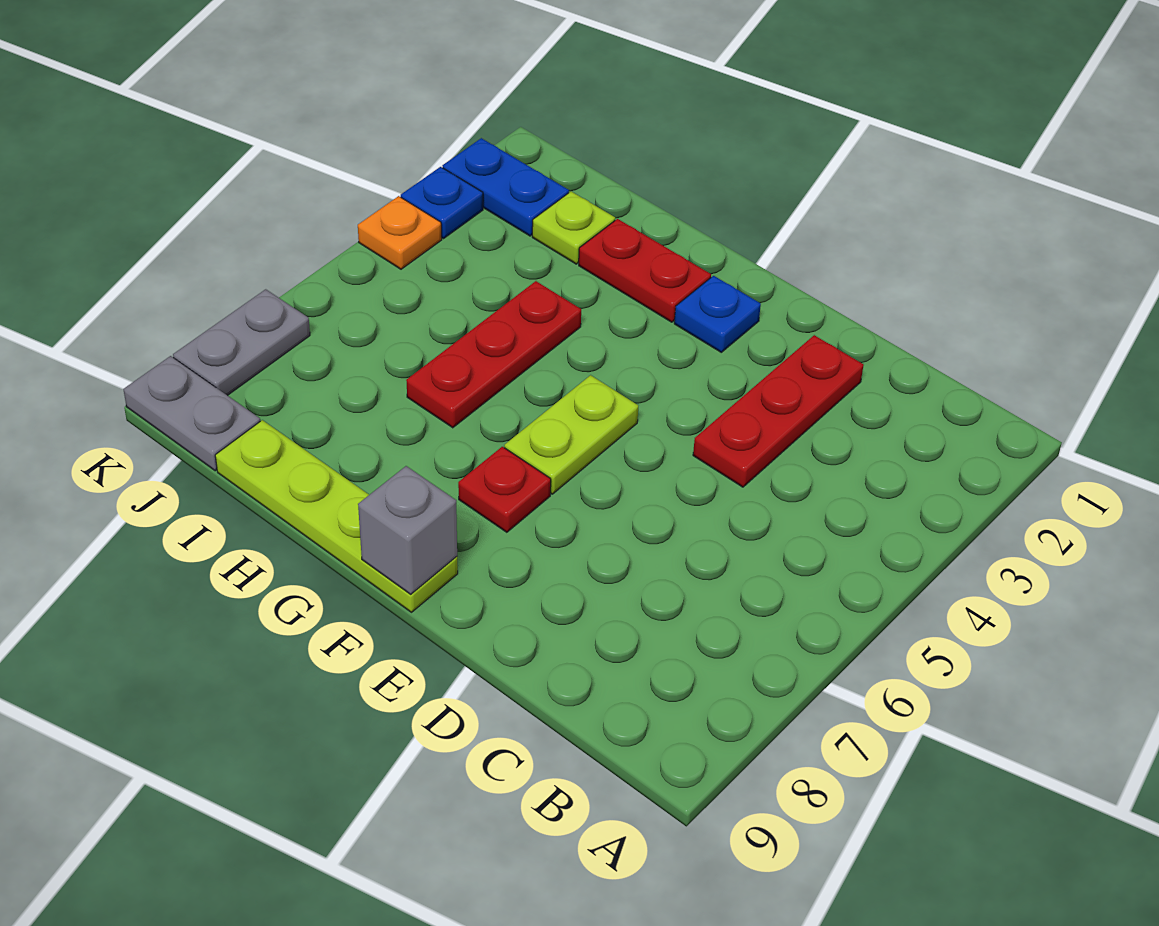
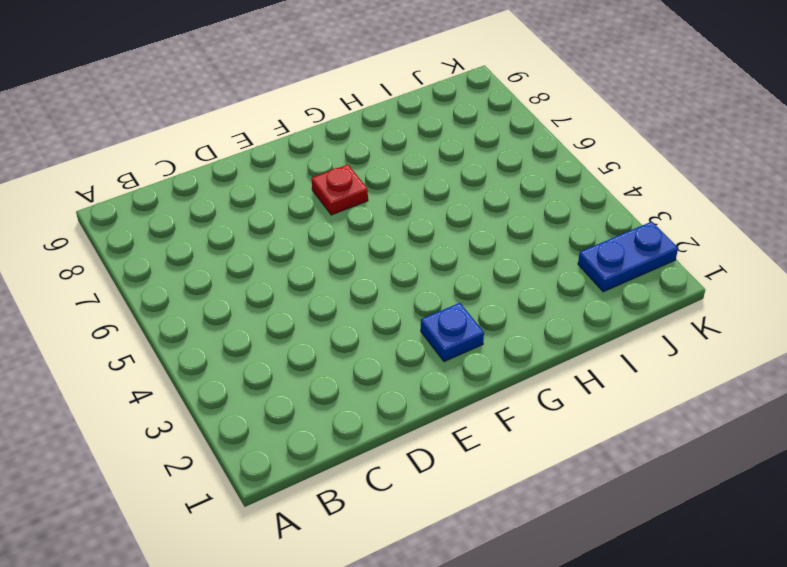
none -> red 1x3 plate [693,335,864,487]
none -> lime 1x2 plate [504,375,638,494]
none -> lime 1x4 plate [215,420,458,612]

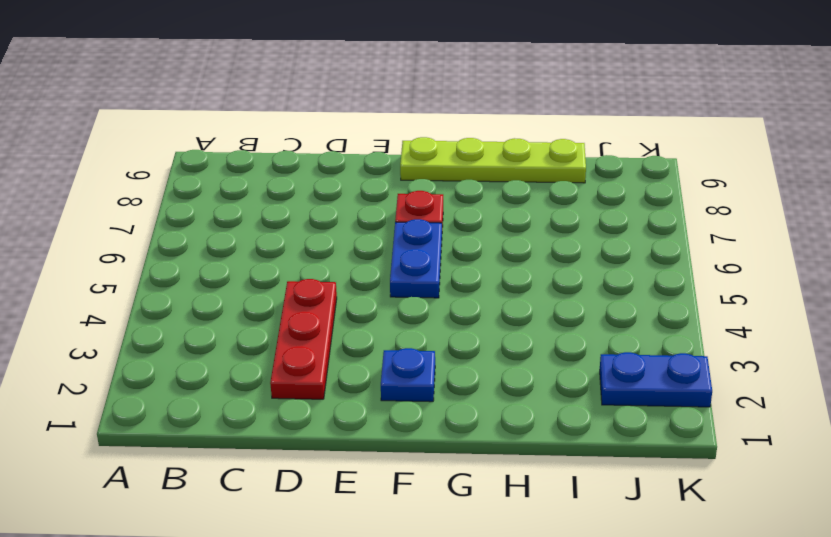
blue 1x2 plate [390,219,442,298] -> lime 1x2 plate [504,375,638,494]
none -> red 1x2 plate [579,219,711,322]
none -> red 1x3 plate [406,281,581,428]
none -> lime 1x1 plate [532,191,615,264]

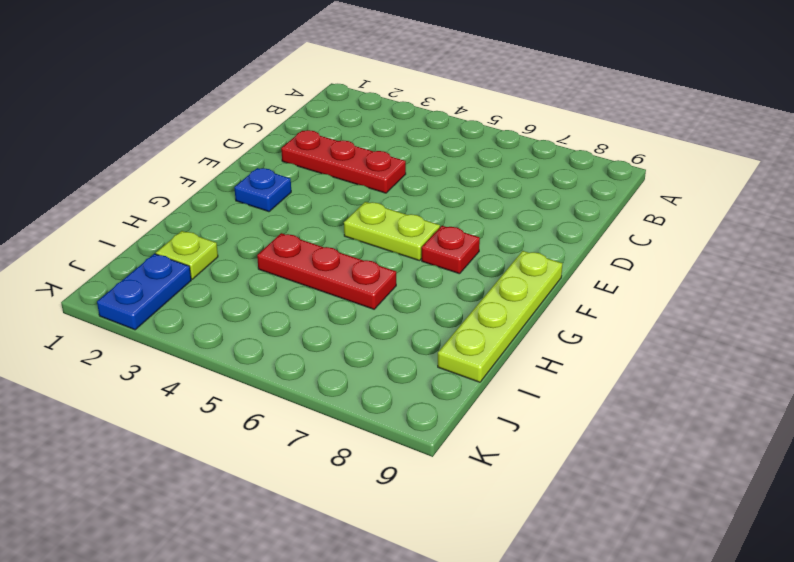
none -> red 1x2 plate [579,219,711,322]
none -> grey 1x2 plate [123,356,260,471]
none -> blue 1x1 plate [401,167,483,238]

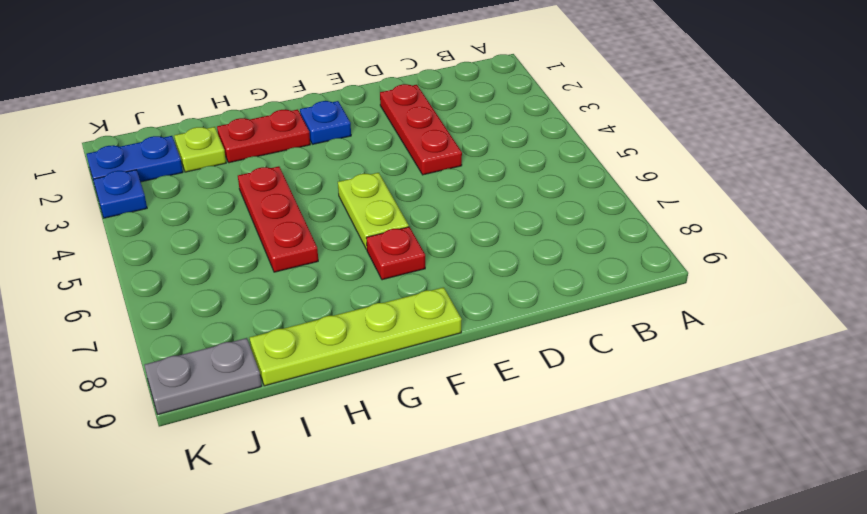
none -> orange 1x1 plate [358,196,442,269]
none -> grey 1x2 plate [173,289,310,395]
none -> grey 1x1 brick [358,466,457,594]

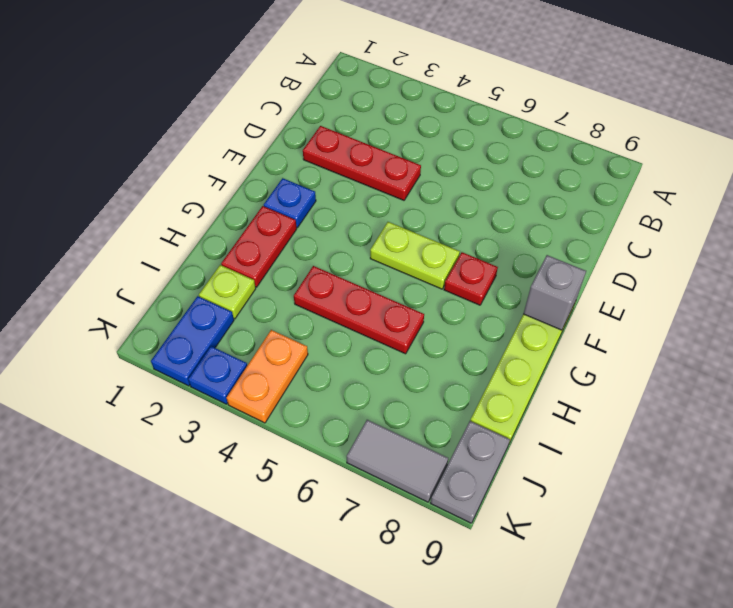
orange 1x2 plate [226,330,308,423] -> orange 1x1 plate [358,196,442,269]
grey 1x2 tile [347,420,448,502] -> grey 1x2 plate [173,289,310,395]

